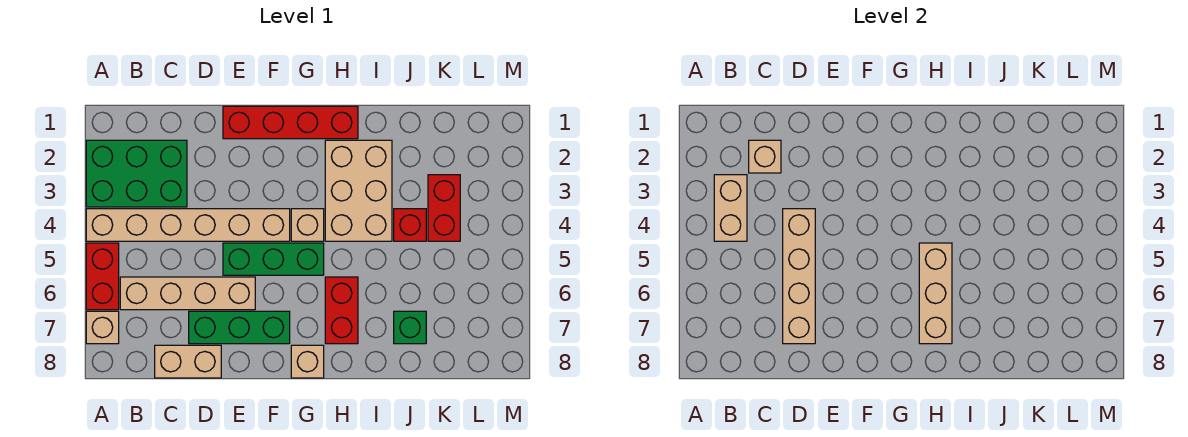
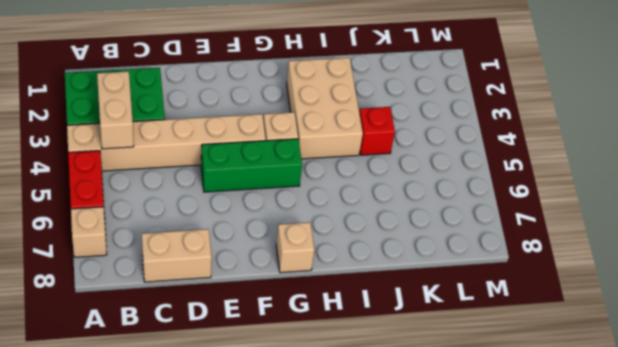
none -> tan 1x4 brick [120,277,255,310]
none -> green 1x3 brick [189,311,290,344]
none -> red 1x4 brick [223,106,358,139]

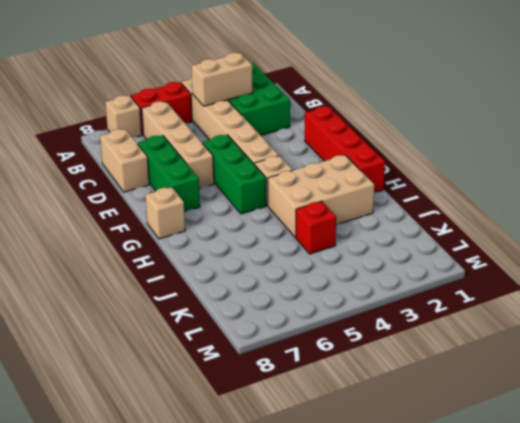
none -> red 1x2 brick [325,277,358,344]
none -> green 1x1 brick [394,311,426,344]
none -> red 1x2 brick [428,175,460,241]

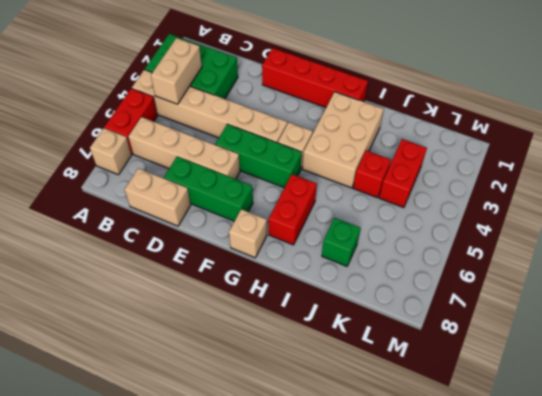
none -> tan 1x1 brick [749,140,781,173]
none -> tan 1x4 brick [783,209,815,344]
none -> tan 1x3 brick [919,243,952,344]

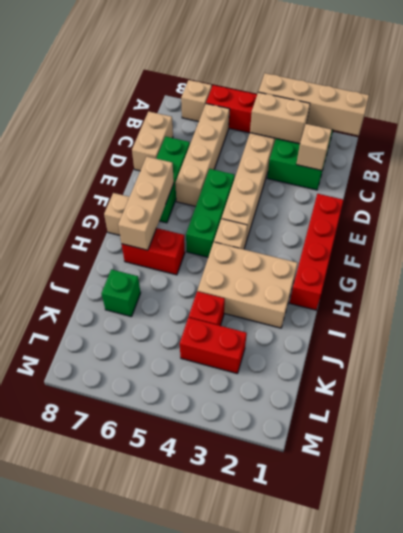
tan 1x4 brick [258,73,369,136] -> tan 1x4 brick moved to [783,209,815,344]
tan 1x3 brick [118,157,174,250] -> tan 1x3 brick turned to [919,243,952,344]

